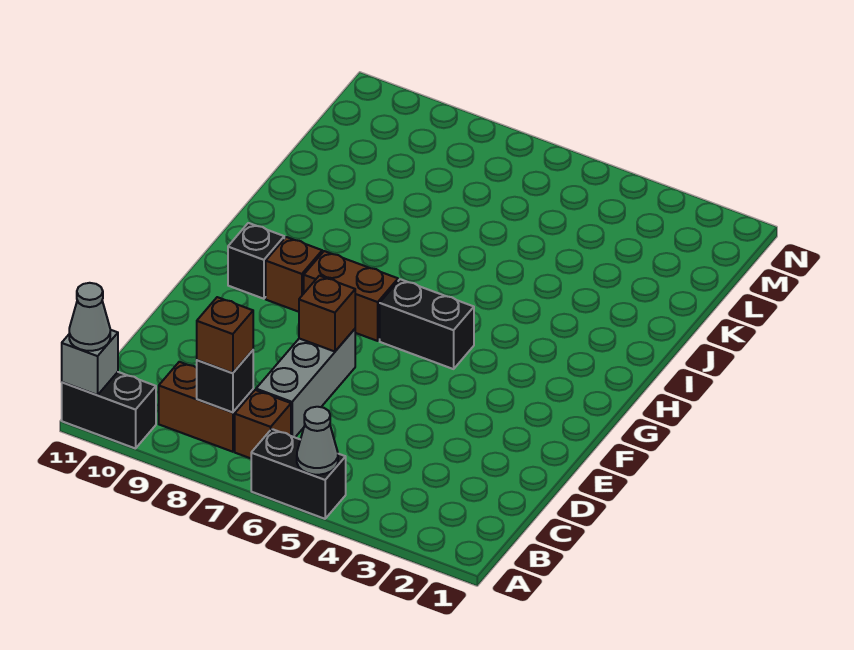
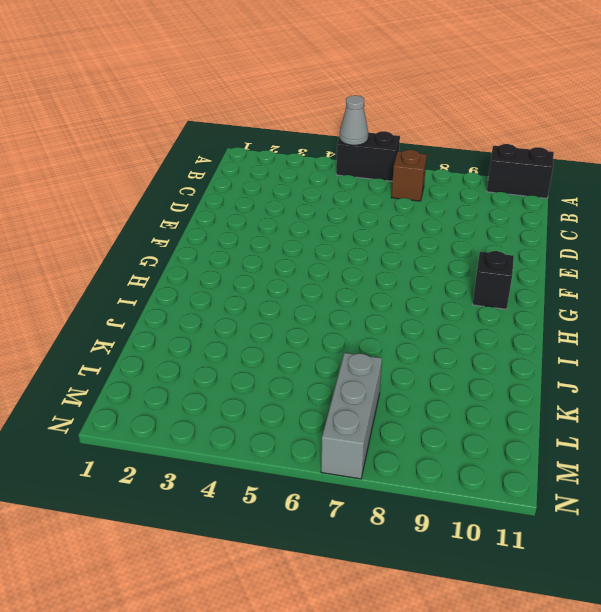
grey 1x3 brick [321,353,382,479] -> grey 1x3 brick moved to [256,329,355,437]
none -> brown 1x2 brick [159,362,253,452]
none -> black 1x2 brick [380,279,474,369]
none -> brown 1x2 brick [304,251,398,341]

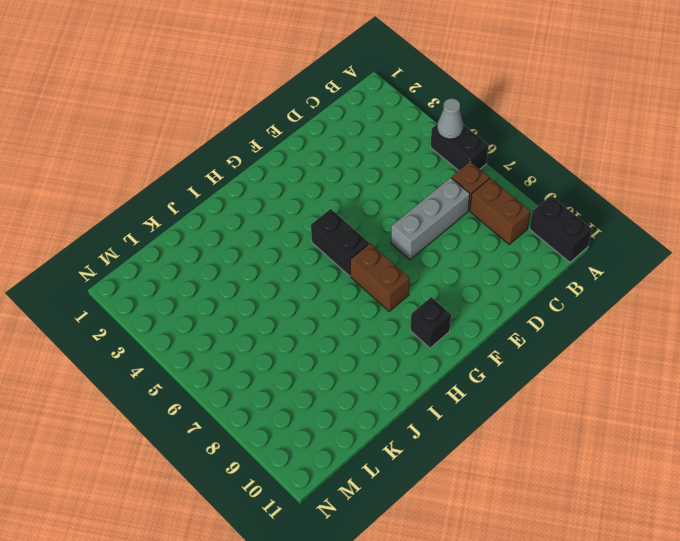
none -> brown 1x1 brick [266,237,322,312]
none -> grey 1x1 brick [62,330,118,395]
none -> black 1x1 brick [197,350,253,413]

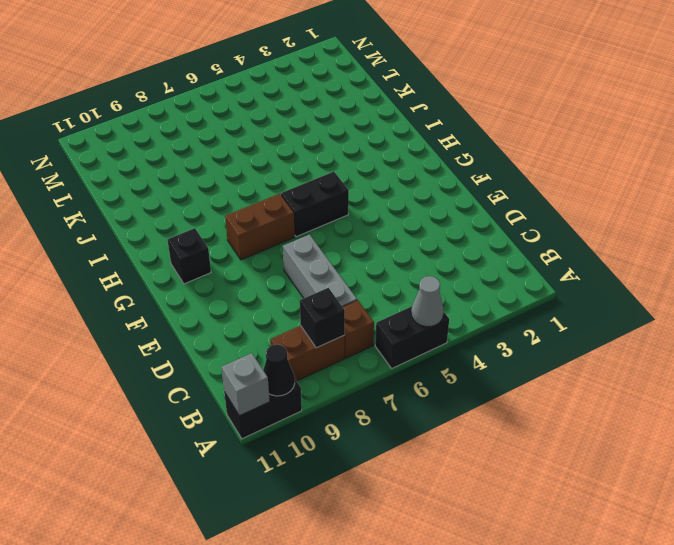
black 1x1 cone [263,344,295,396] -> none
none -> brown 1x1 brick [266,237,322,312]
none -> brown 1x1 brick [299,276,355,352]
none -> grey 1x1 cone [69,283,110,351]

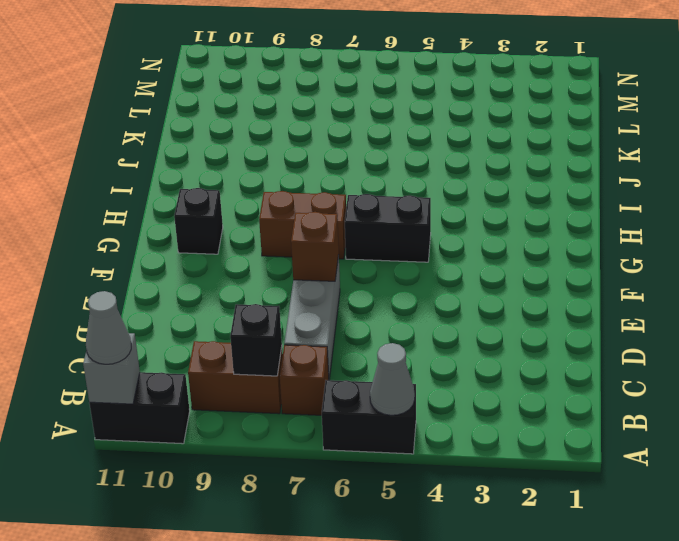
none -> brown 1x1 brick [266,237,322,312]
none -> brown 1x1 brick [197,297,253,373]

